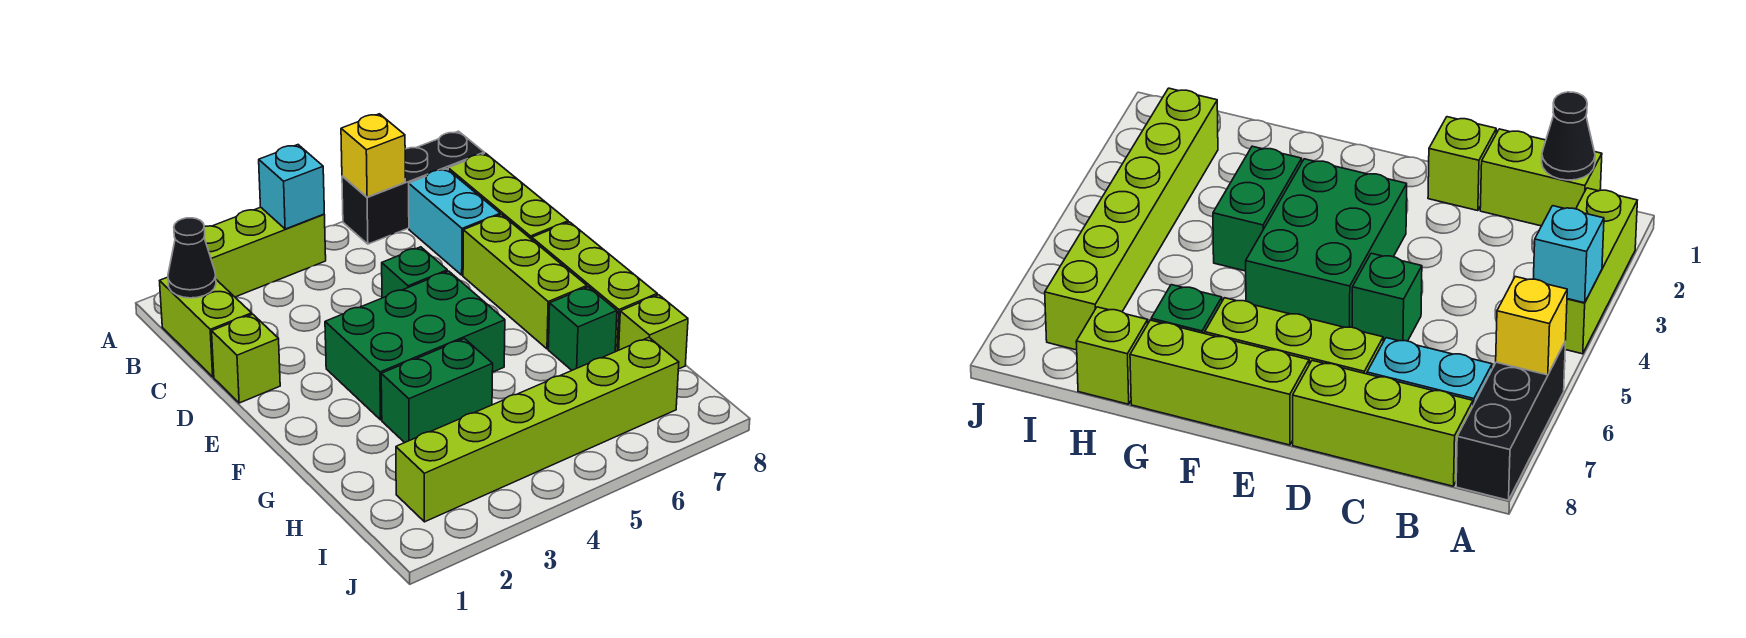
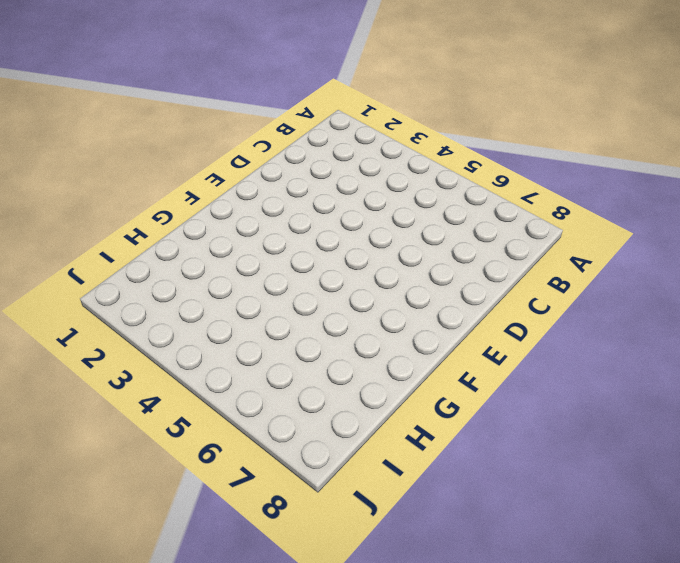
none -> lime 1x3 brick [204,207,326,297]
none -> black 1x3 brick [342,131,484,244]
none -> lime 1x2 brick [160,277,252,377]

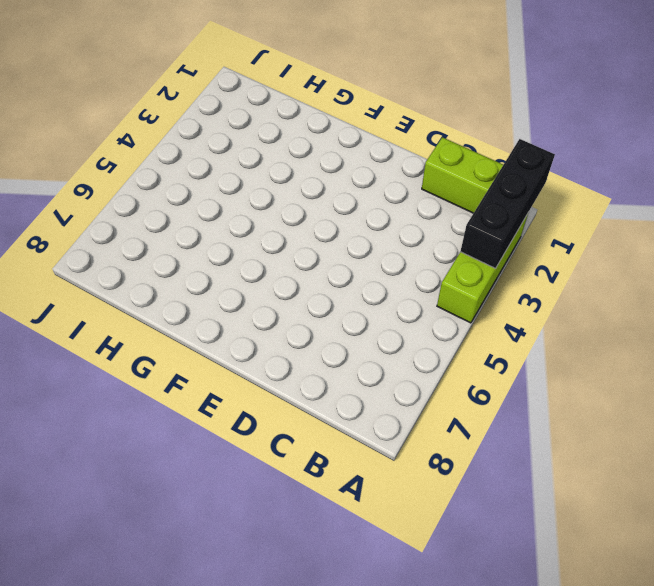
black 1x3 brick [460,139,555,269] -> black 1x3 brick moved to [342,131,484,244]
none -> cyan 1x2 brick [409,169,500,275]
none -> lime 1x3 brick [448,153,568,239]
none -> lime 1x1 brick [212,314,280,403]

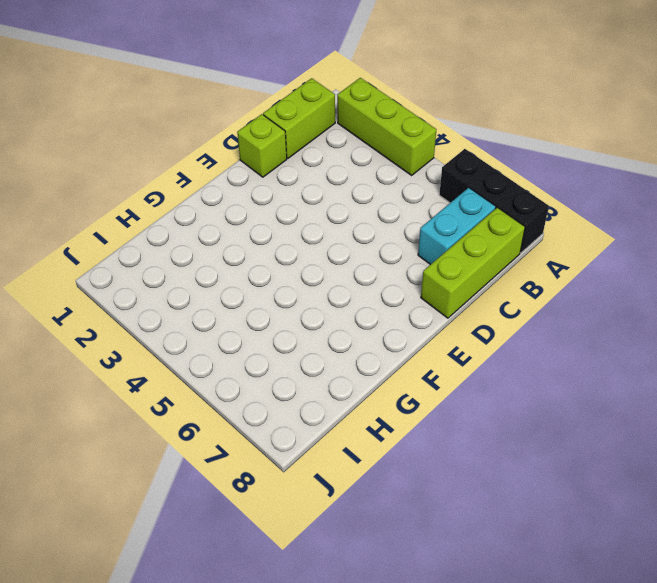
none -> green 1x1 brick [382,247,447,298]
none -> lime 1x3 brick [463,215,587,349]
none -> green 2x3 brick [325,271,505,420]

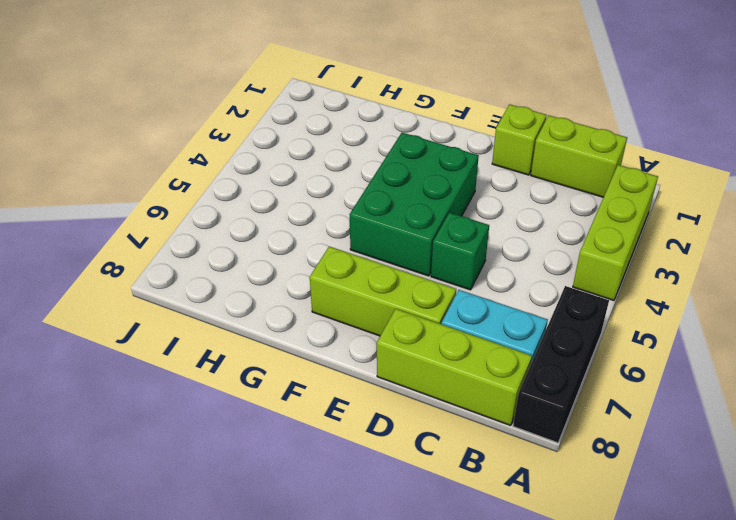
none -> lime 1x3 brick [532,222,657,352]
none -> green 1x2 brick [381,339,493,443]
none -> green 1x1 brick [548,287,617,370]

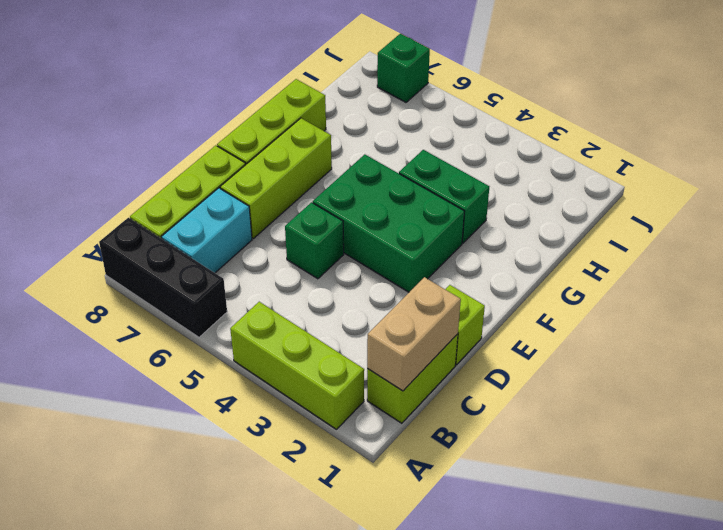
tan 1x2 brick [367,277,461,391] -> black 1x1 cone [168,218,216,298]
green 1x1 brick [377,34,430,102] -> green 1x1 brick moved to [548,287,617,370]
none -> lime 1x1 brick [619,295,688,369]
none -> lime 1x6 brick [396,338,679,522]
none -> cyan 1x1 brick [259,145,324,229]

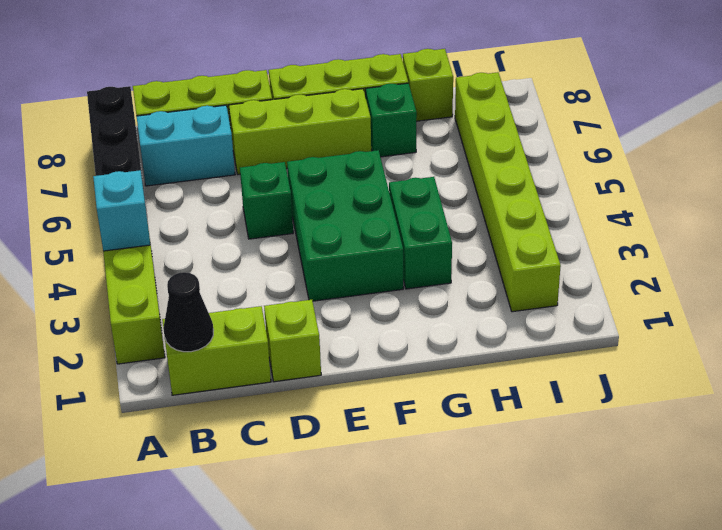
none -> yellow 1x1 brick [341,114,405,197]

